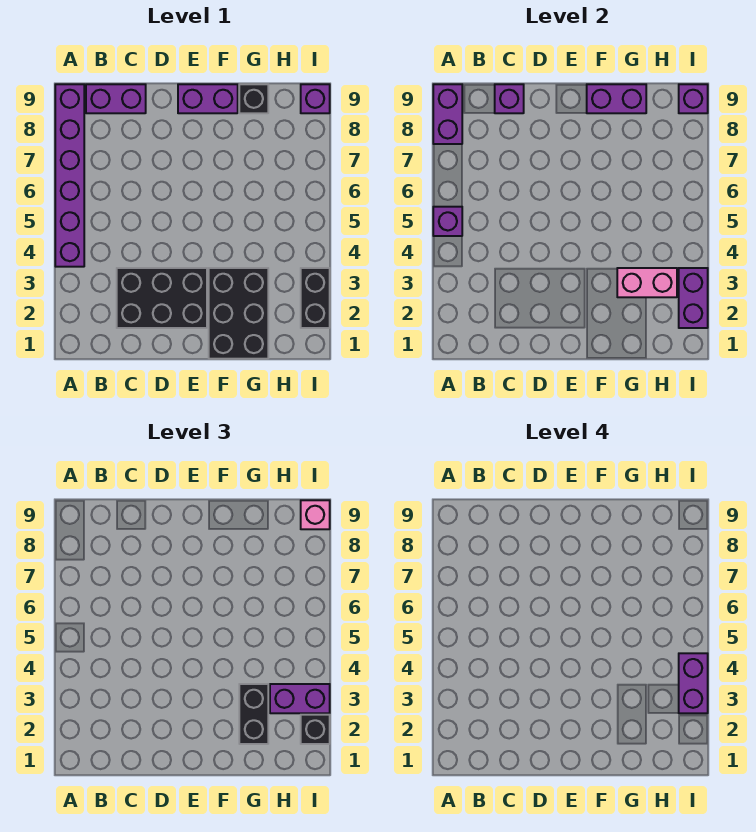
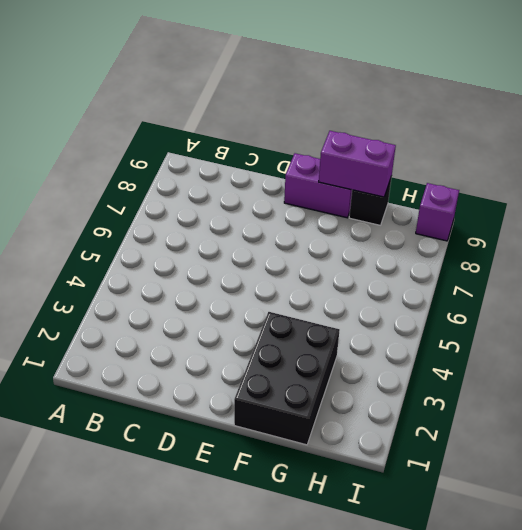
none -> purple 1x6 brick [55,84,84,267]
none -> purple 1x2 brick [86,84,146,113]
none -> black 2x3 brick [117,268,207,328]

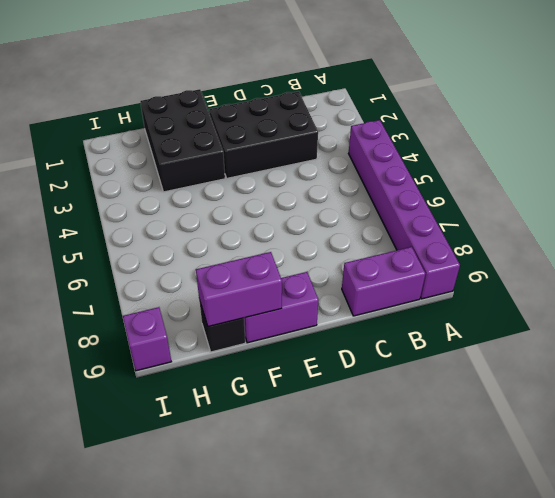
none -> black 1x2 brick [301,268,330,328]
none -> purple 1x1 brick [433,207,462,236]
none -> purple 1x2 brick [433,84,462,144]

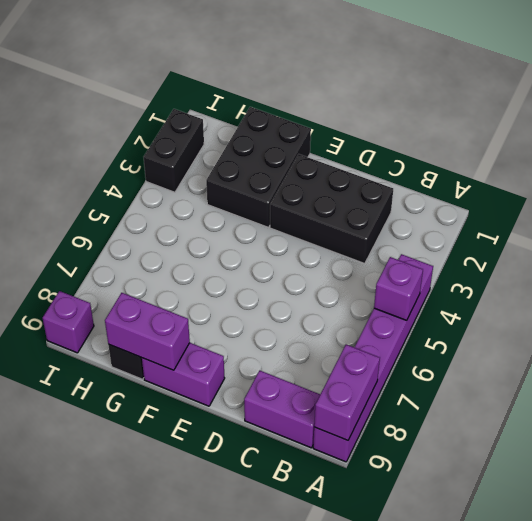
none -> purple 1x1 brick [495,84,524,113]
none -> pink 1x2 brick [617,268,677,297]
none -> purple 1x2 brick [679,268,708,328]

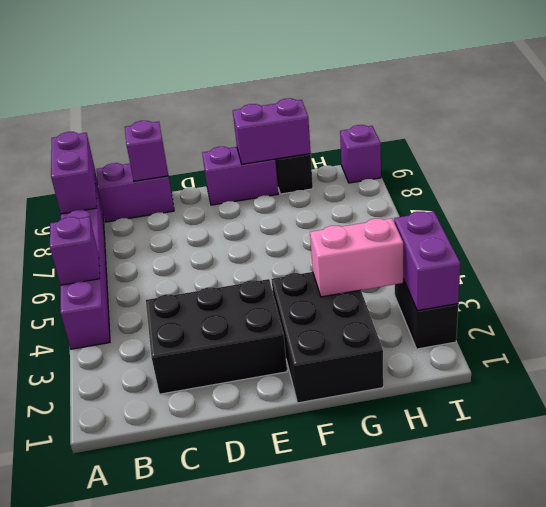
none -> purple 1x1 brick [679,84,708,113]
none -> black 1x2 brick [239,684,268,744]
none -> purple 1x2 brick [270,684,330,713]

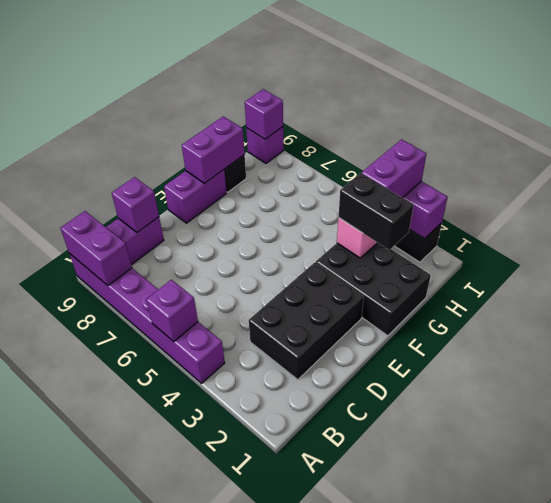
none -> black 1x1 brick [301,715,330,744]
none -> pink 1x1 brick [301,500,330,529]
none -> purple 1x2 brick [679,653,708,713]

